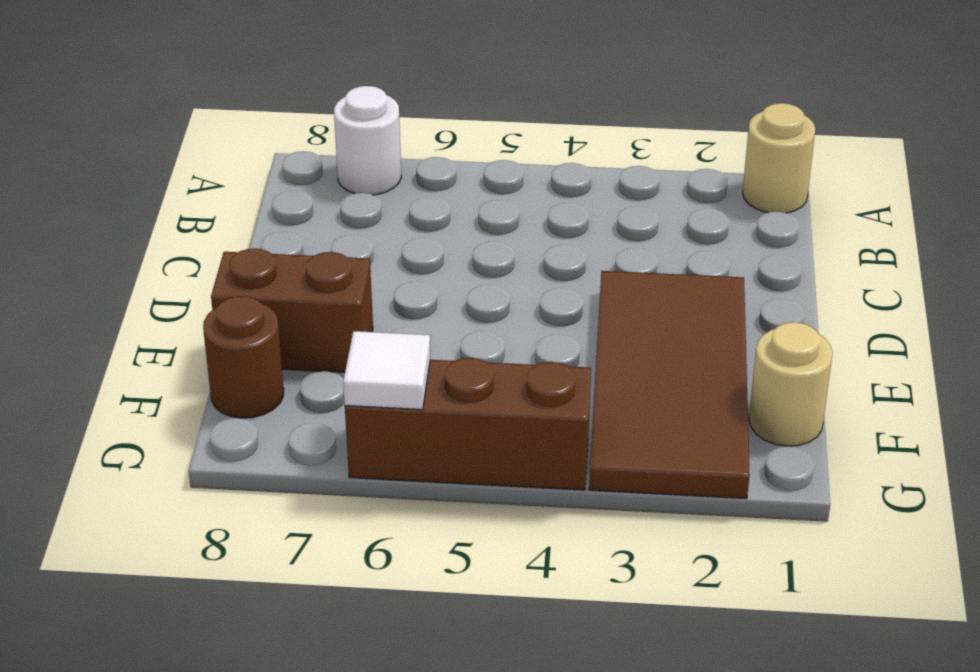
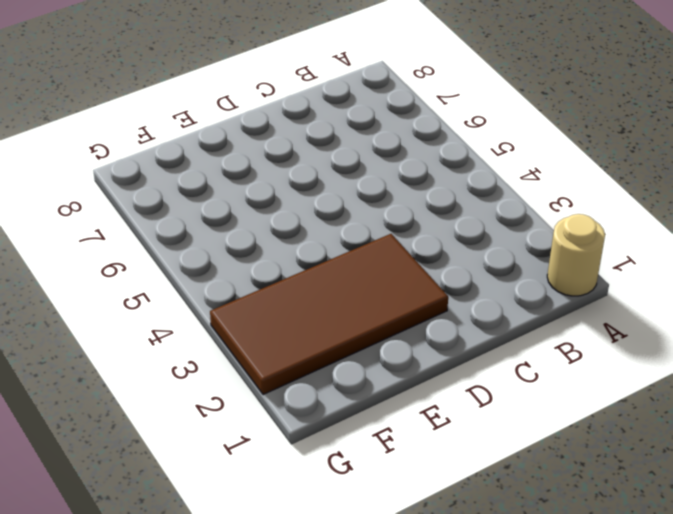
none -> white 1x1 round brick [334,86,401,195]
none -> brown 1x2 brick [211,249,373,372]

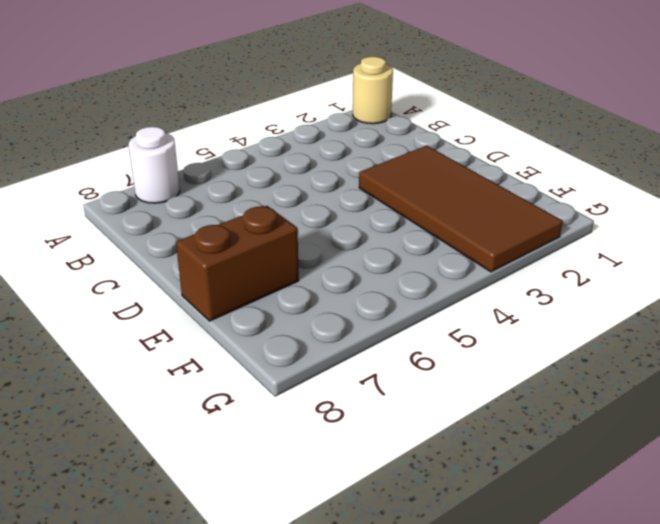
none -> tan 1x1 round brick [749,322,833,446]
none -> brown 1x1 round brick [203,296,284,418]

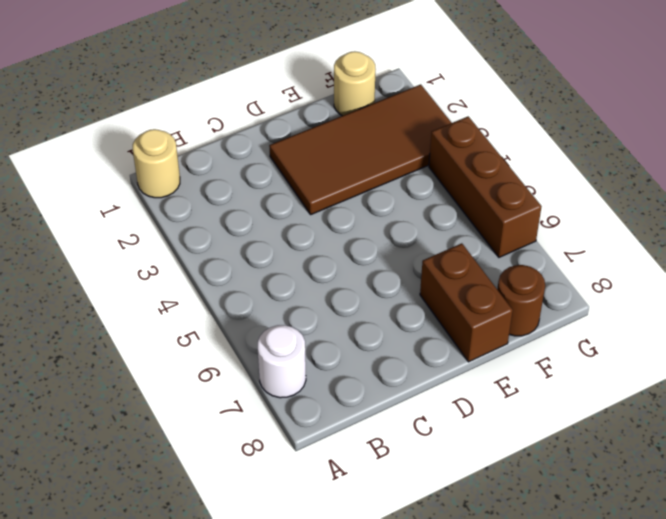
none -> white 1x1 tile [343,331,430,410]

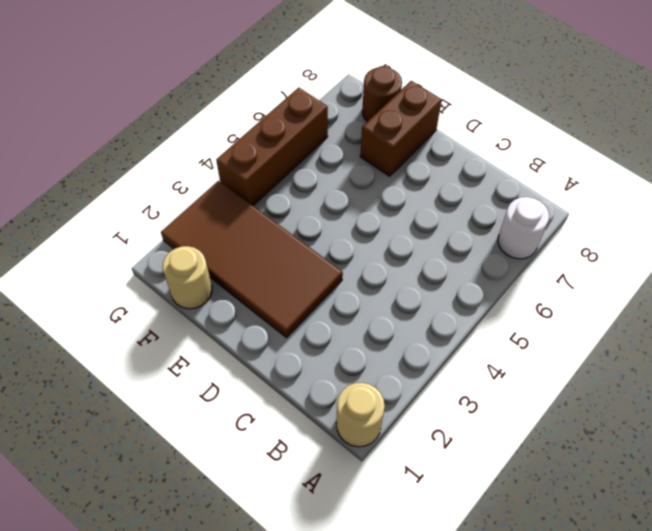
none -> white 1x1 tile [343,331,430,410]

